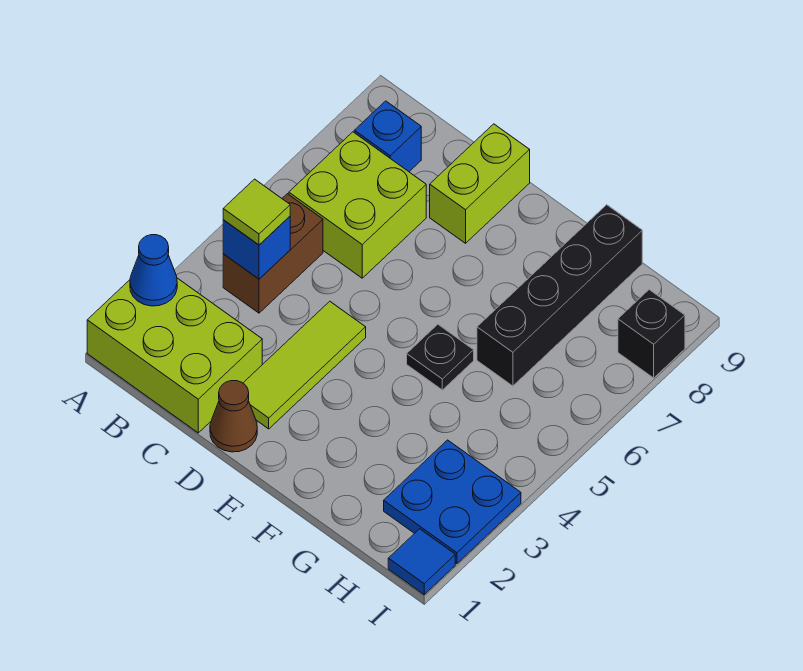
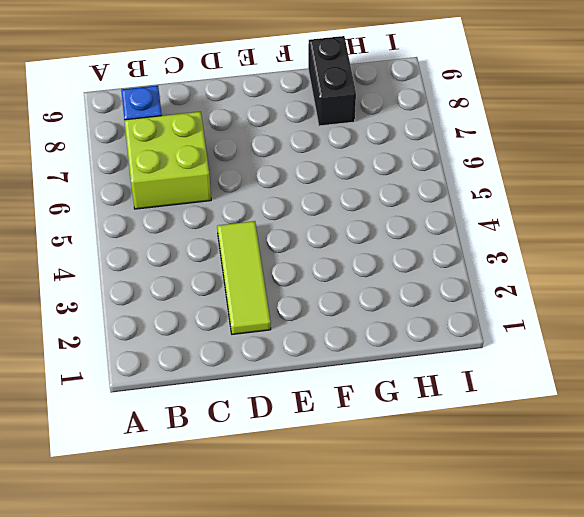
black 1x2 brick [308,36,356,126] -> black 1x4 brick [477,205,642,386]
none -> lime 2x3 brick [87,278,262,433]
none -> brown 1x2 brick [223,194,323,313]
none -> brown 1x1 cone [210,381,257,452]

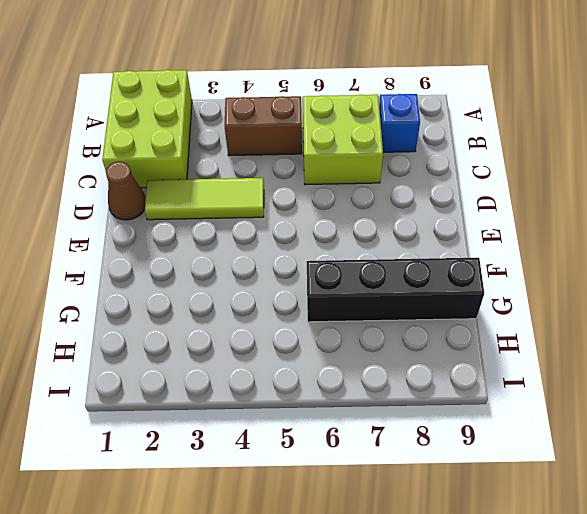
none -> lime 1x2 brick [430,124,530,243]
none -> black 1x1 plate [407,324,474,390]
none -> blue 2x2 plate [384,440,521,564]

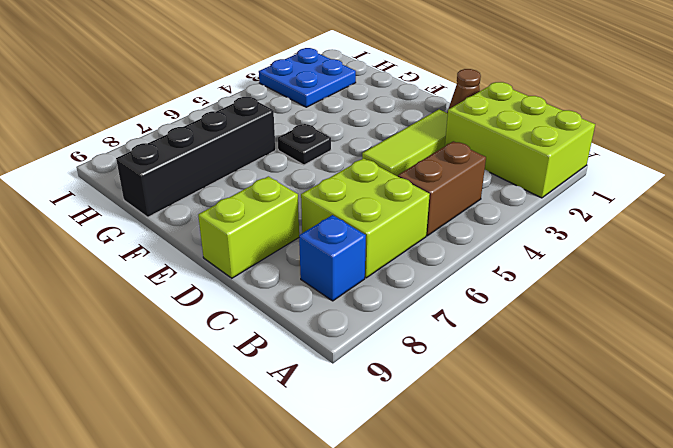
none -> blue 1x1 tile [388,529,455,594]
none -> black 1x1 brick [618,290,685,378]
none -> blue 1x1 cone [130,235,177,306]

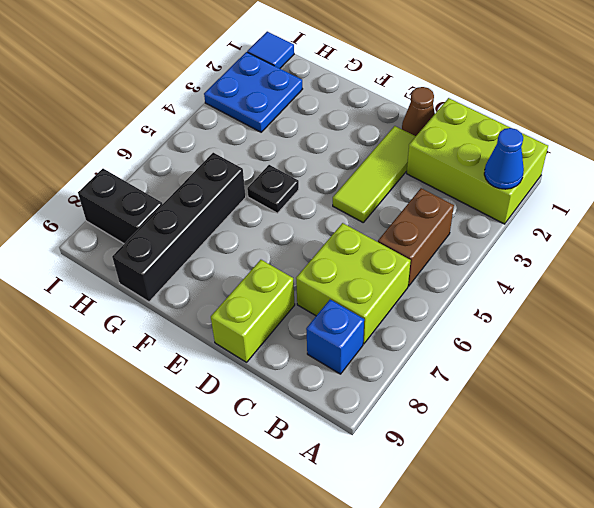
black 1x2 brick [78,169,162,244] -> black 1x1 brick [618,290,685,378]
none -> blue 1x1 brick [223,216,290,279]
none -> lime 1x1 tile [223,179,290,245]

